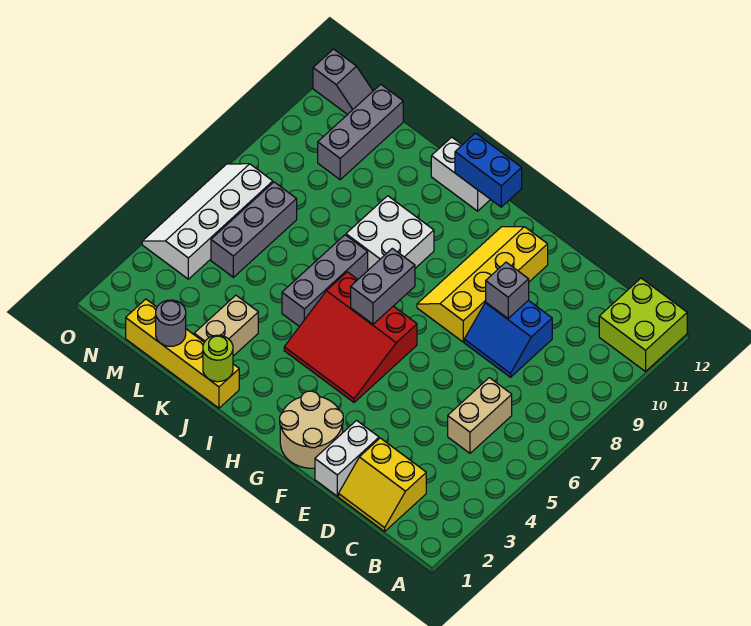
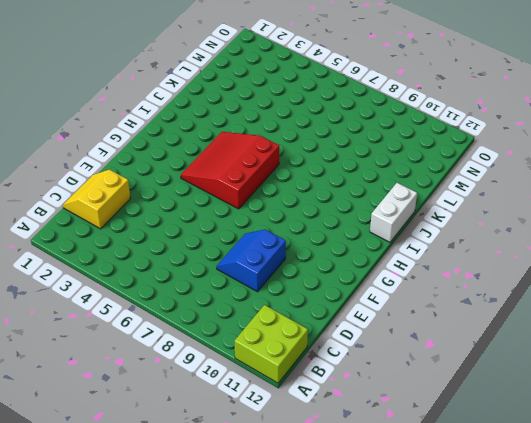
none -> tan 1x2 brick [448,378,512,453]
none -> white 1x2 brick [315,420,379,496]
none -> tan 2x2 round brick [280,391,343,468]

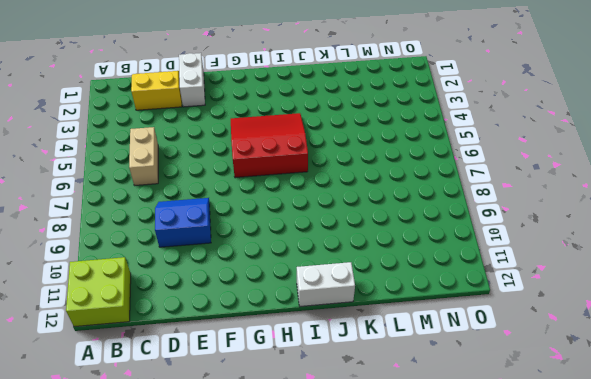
none -> tan 2x2 round brick [280,391,343,468]
none -> yellow 2x4 slope [417,226,548,342]
none -> white 2x2 brick [346,196,434,270]

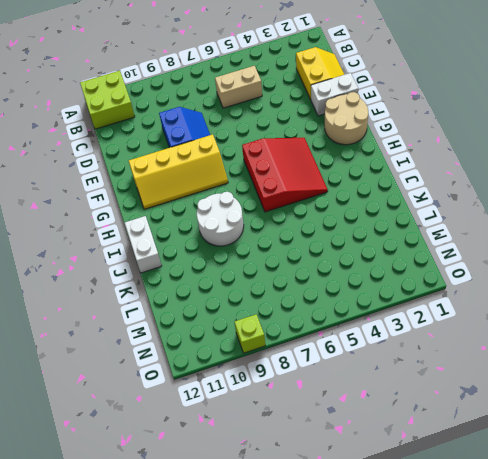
white 2x2 round brick [197,192,244,246] -> white 2x2 brick [346,196,434,270]
lime 1x1 brick [235,314,265,353] -> none
none -> yellow 1x4 brick [126,299,239,408]
none -> grey 1x3 brick [282,235,368,326]
none -> tan 1x2 brick [194,295,258,356]

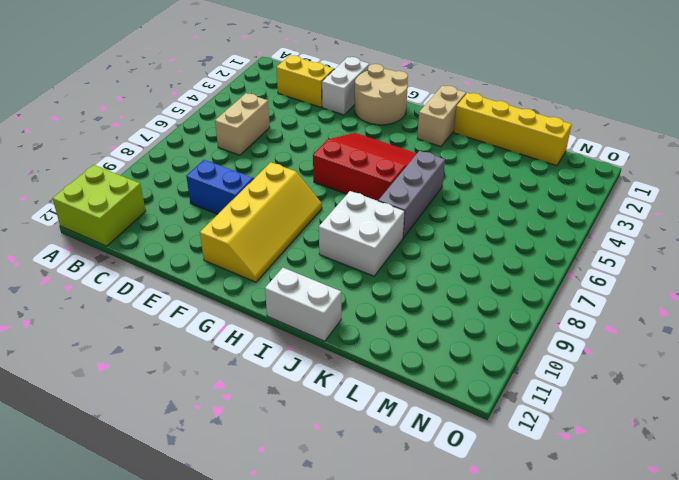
tan 1x2 brick [417,86,466,147] -> tan 1x2 brick moved to [194,295,258,356]
none -> grey 1x3 brick [211,182,297,277]
none -> grey 1x3 brick [318,84,403,180]
none -> white 2x4 slope [142,164,273,279]

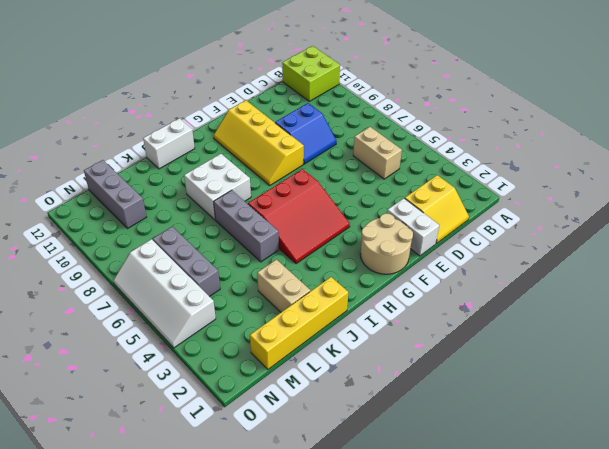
none -> grey 1x2 slope [313,49,373,115]
none -> grey 1x1 brick [486,262,529,318]
none -> grey 1x2 brick [351,248,415,324]

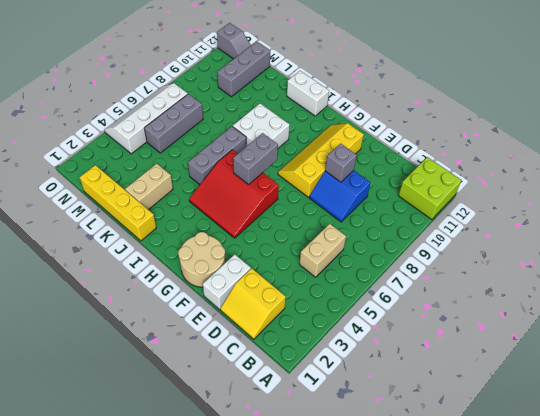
none -> blue 1x2 brick [455,133,522,207]
none -> lime 1x1 round brick [203,335,233,382]
none -> grey 1x1 round brick [156,300,186,346]

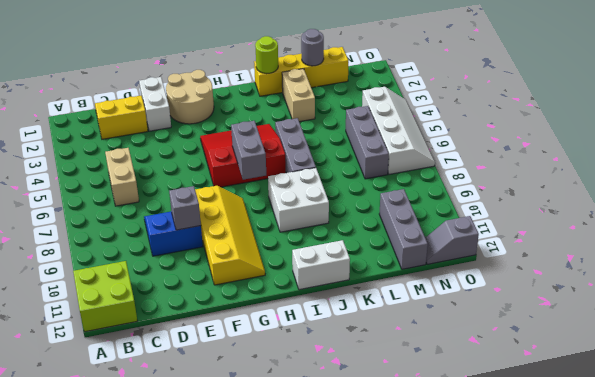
none -> blue 1x2 brick [455,133,522,207]

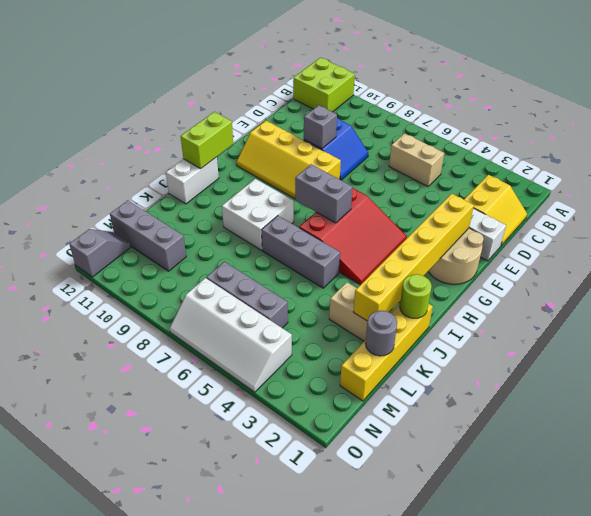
yellow 1x6 brick [353,194,474,321] -> none
lime 1x2 brick [181,112,233,169] -> blue 1x2 brick [455,133,522,207]

